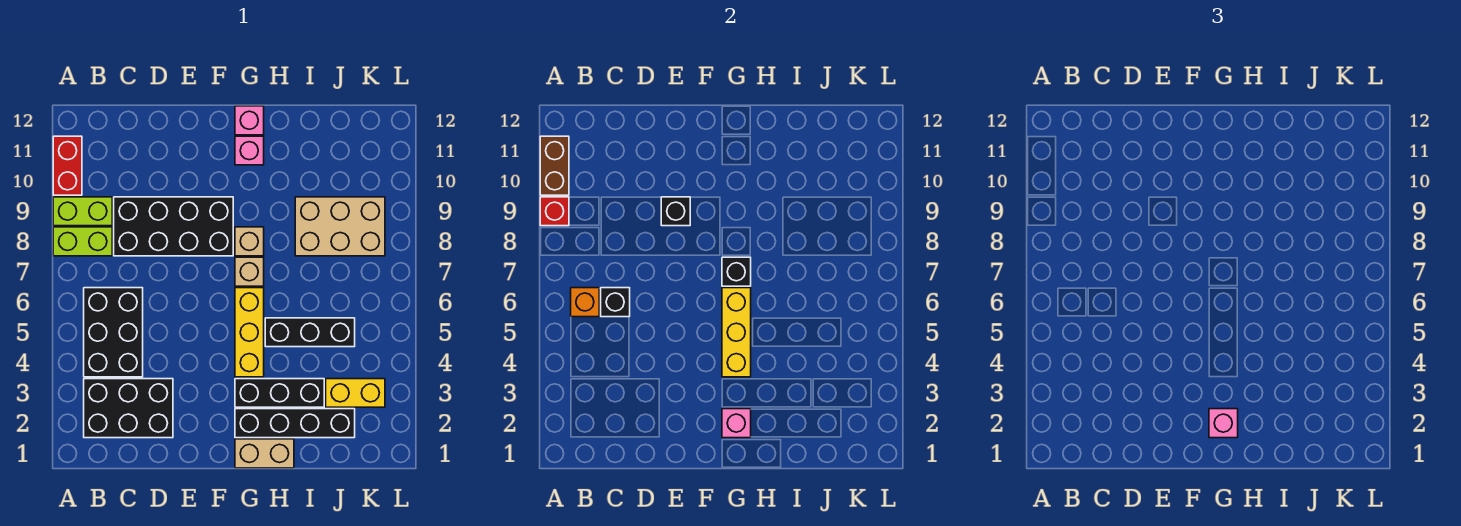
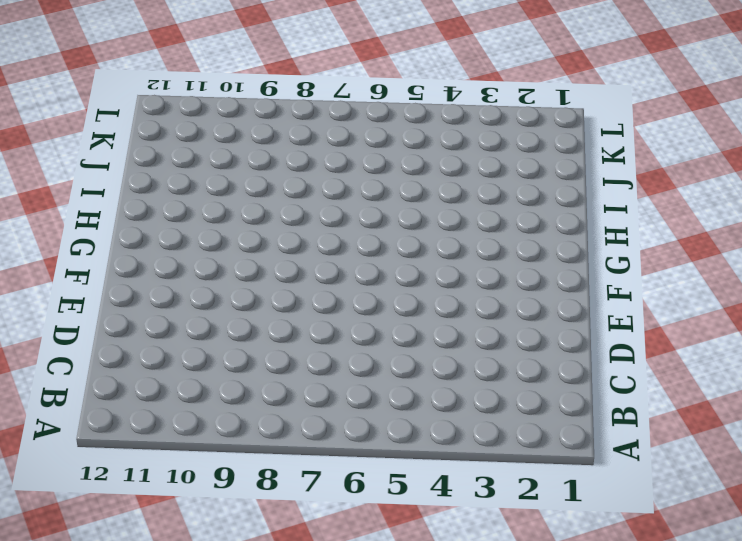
none -> lime 1x2 brick [53,227,112,256]
none -> lime 1x2 brick [53,197,112,226]
none -> red 1x2 brick [53,136,82,195]

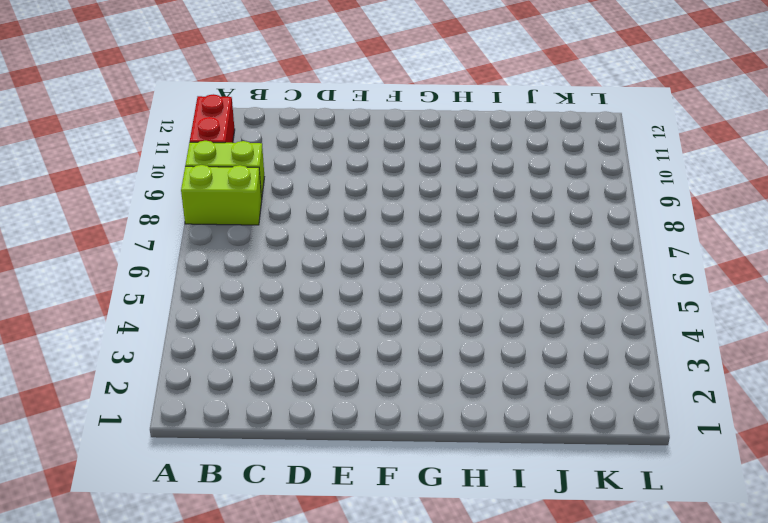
none -> black 2x3 brick [84,379,173,438]
none -> black 2x3 brick [84,288,143,377]
none -> black 2x4 brick [114,197,233,256]

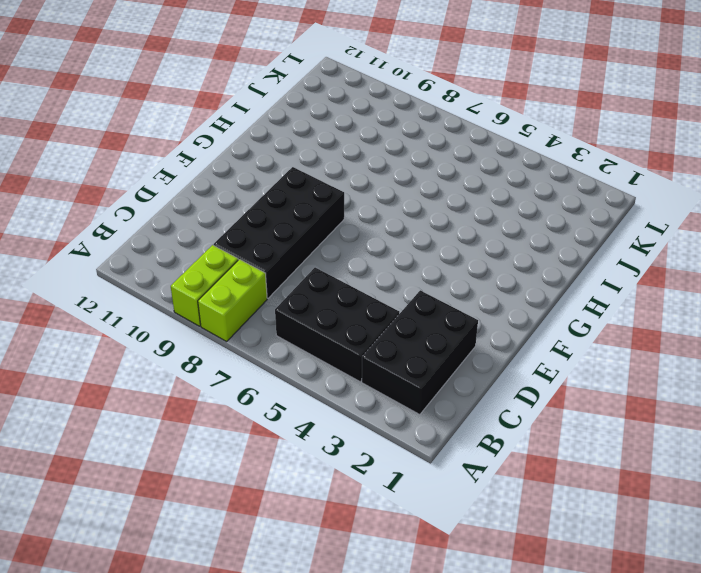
none -> red 1x2 brick [53,136,82,195]
none -> tan 1x2 brick [235,439,294,468]
none -> black 1x4 brick [235,409,355,438]

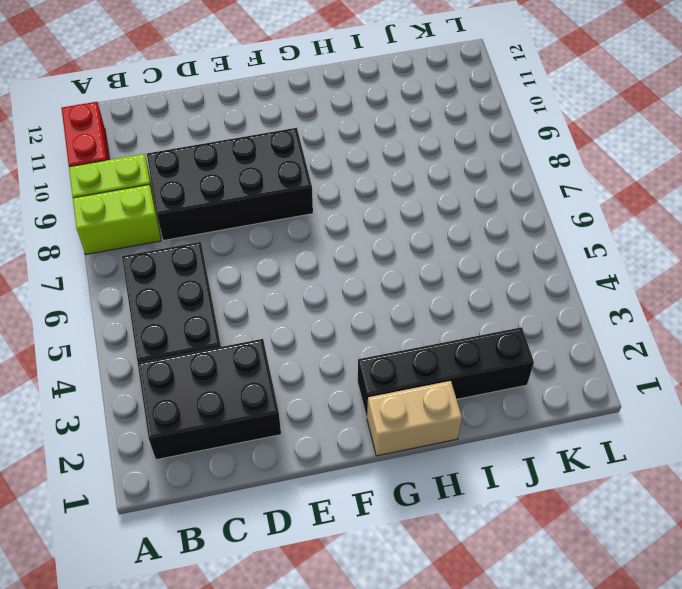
none -> black 1x3 brick [235,379,324,407]
none -> yellow 1x3 brick [235,288,264,377]
none -> tan 1x1 brick [235,257,264,286]

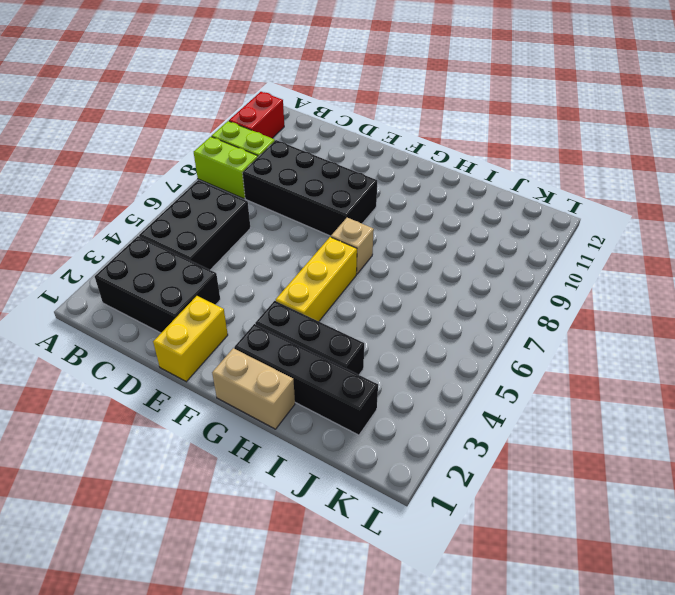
yellow 1x2 brick [153,296,228,382] -> yellow 1x2 brick turned to [326,379,385,407]
none -> tan 1x1 brick [235,227,264,256]
none -> pink 1x1 brick [235,136,264,165]
none -> pink 1x1 brick [235,106,264,135]

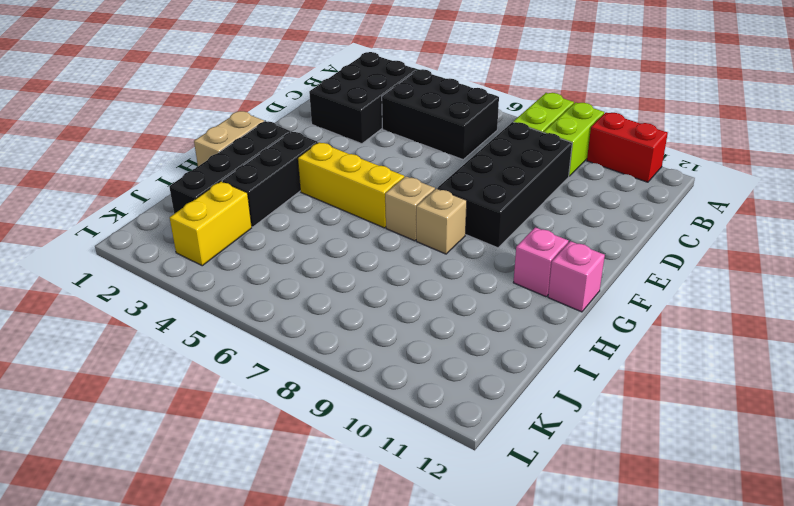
none -> black 1x3 brick [265,318,355,347]
none -> tan 2x3 brick [295,197,385,256]
none -> red 1x1 brick [540,197,569,226]

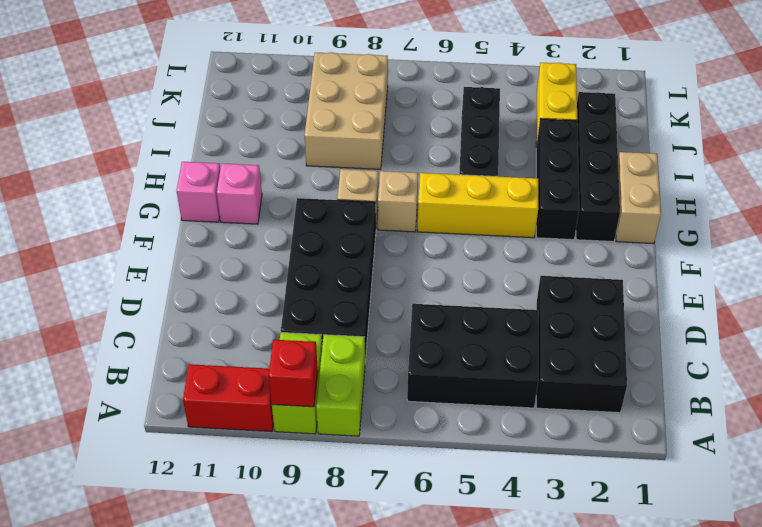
none -> brown 1x2 brick [540,136,569,195]
none -> orange 1x1 brick [571,288,599,317]
none -> black 1x1 brick [601,288,630,317]

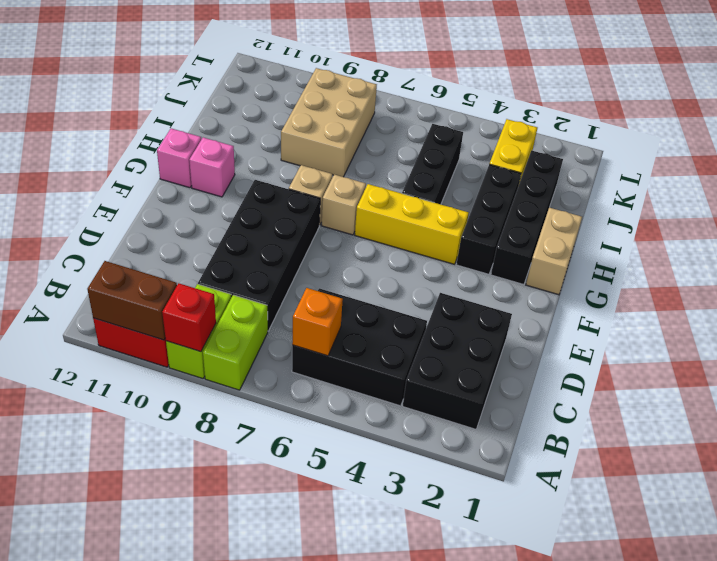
none -> black 1x1 brick [601,288,630,317]
none -> black 1x1 brick [661,197,690,226]
none -> pink 1x1 brick [722,409,751,438]

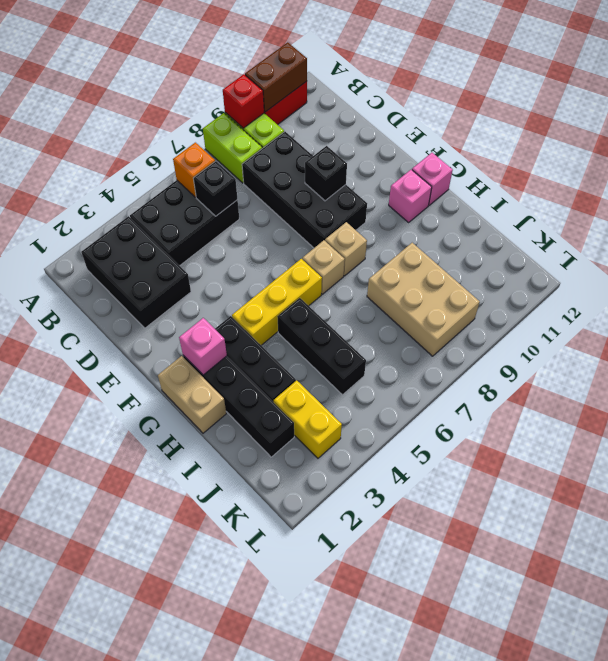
none -> yellow 1x3 brick [722,288,751,377]
none -> black 1x1 brick [722,257,751,286]
none -> pink 1x1 brick [1209,409,1238,438]

